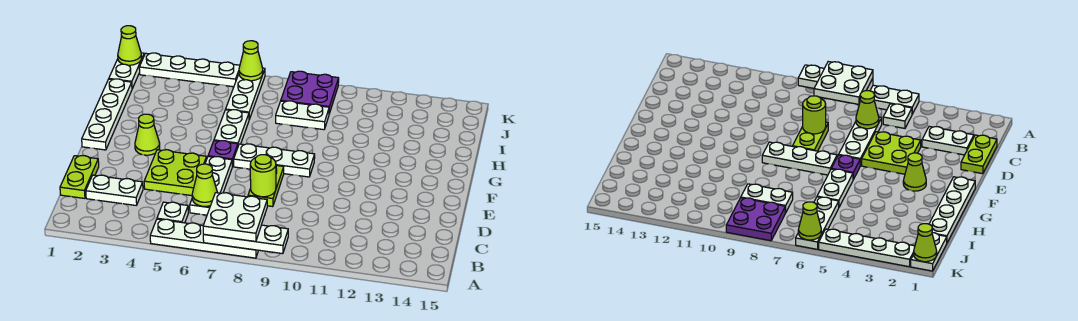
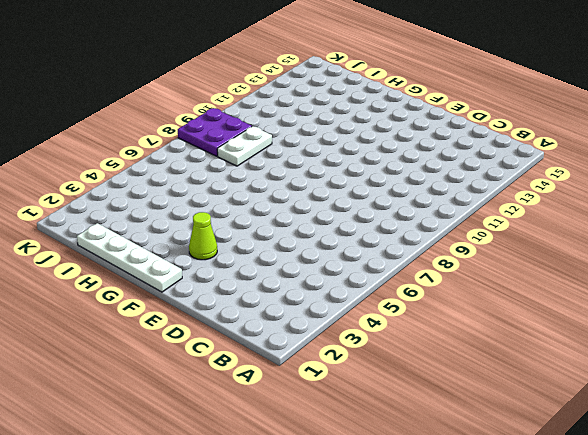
none -> white 1x4 plate [150,219,259,258]
none -> white 1x1 plate [157,202,188,223]
none -> lime 1x2 plate [60,156,99,198]

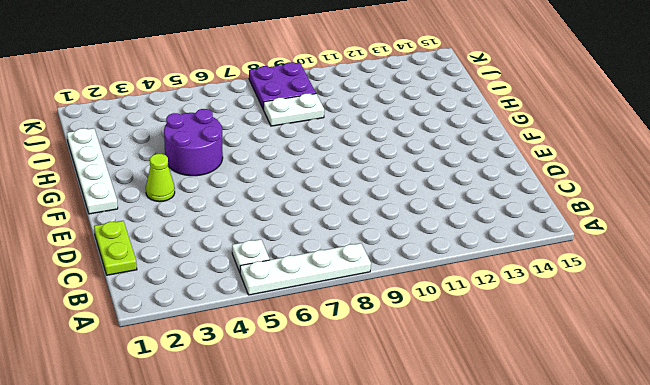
purple 2x2 round brick [164,109,223,176] -> none
none -> white 1x2 plate [86,175,143,205]
none -> white 1x3 plate [190,157,232,215]
none -> lime 2x2 plate [144,150,207,196]

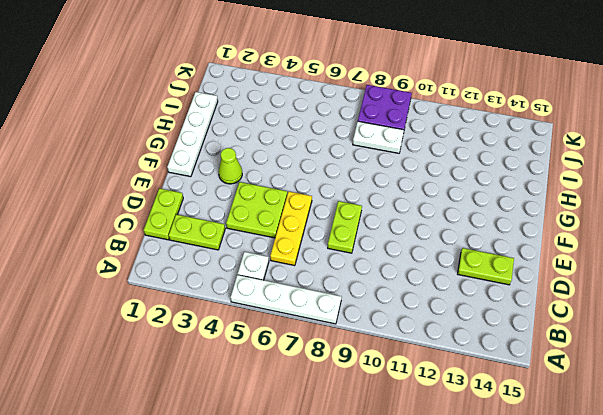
lime 1x2 plate [169,214,225,250] -> white 1x2 plate [86,175,143,205]
yellow 1x3 plate [270,192,312,266] -> white 1x3 plate [190,157,232,215]
lime 1x2 plate [458,248,514,285] -> none
none -> purple 1x1 plate [208,141,238,167]
none -> white 1x3 plate [234,144,315,177]
none -> white 1x2 plate [214,110,249,145]

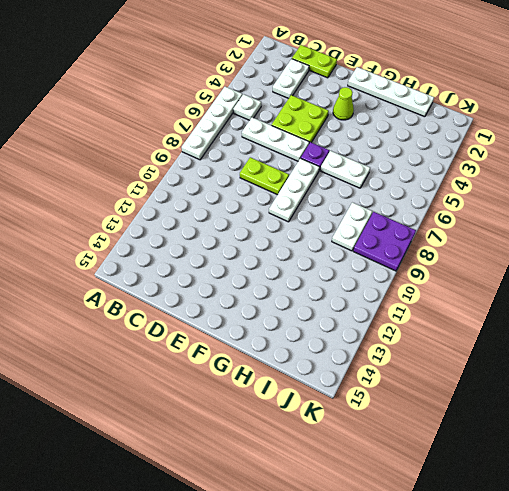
none -> white 1x3 plate [226,68,265,119]
none -> white 1x2 plate [109,53,144,88]
none -> white 1x4 plate [139,53,240,87]

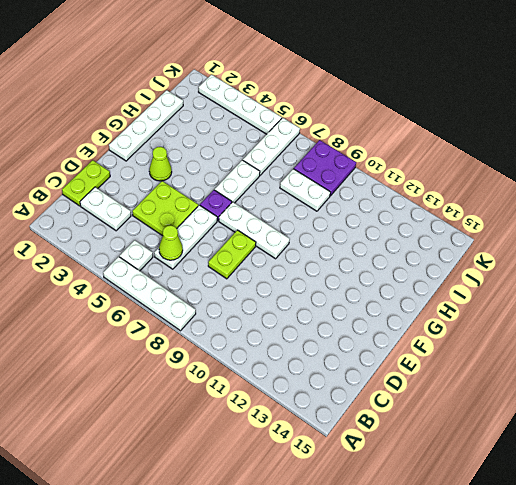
none -> white 1x2 plate [109,53,144,88]
none -> white 1x3 plate [203,225,288,254]
none -> lime 1x1 round brick [250,155,276,197]

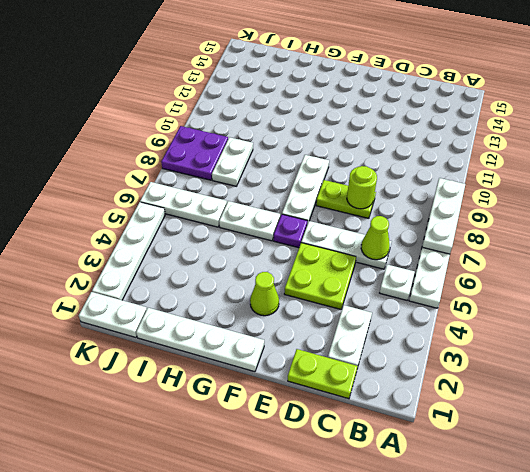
none -> lime 1x1 cone [118,26,142,65]
none -> lime 1x1 cone [239,41,263,81]
none -> white 2x2 plate [203,193,267,242]

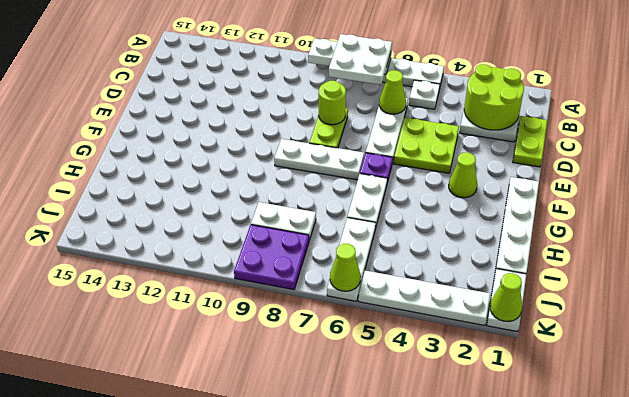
lime 2x2 round brick [464,64,524,130] -> none

